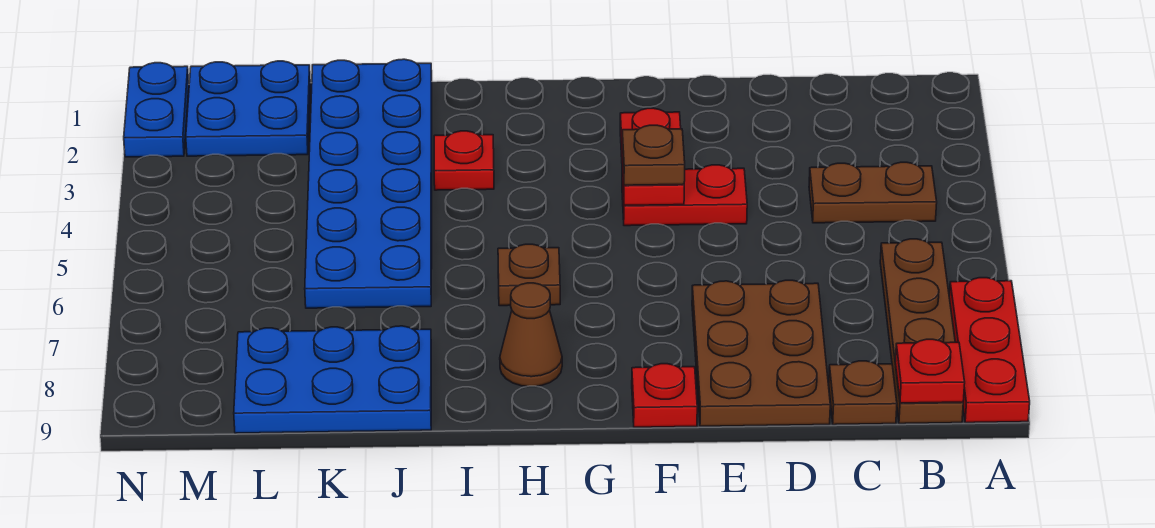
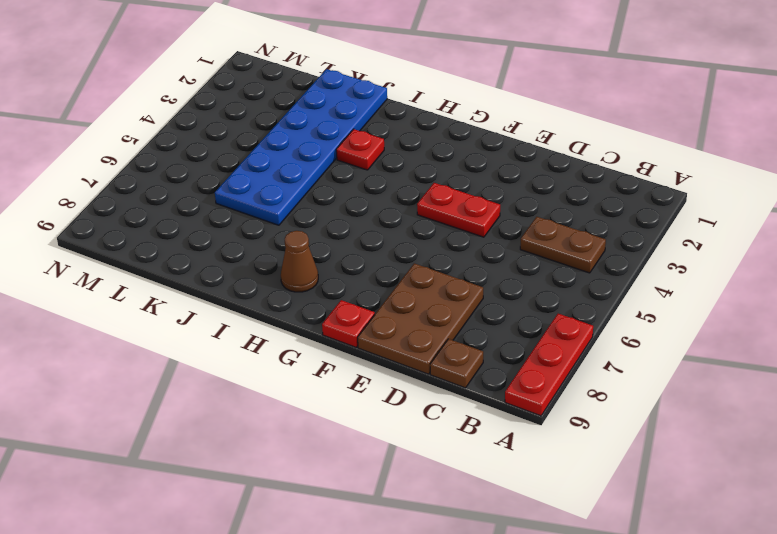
none -> brown 1x4 plate [880,239,963,424]
none -> brown 1x1 plate [498,244,560,306]
none -> blue 2x3 plate [234,326,431,433]

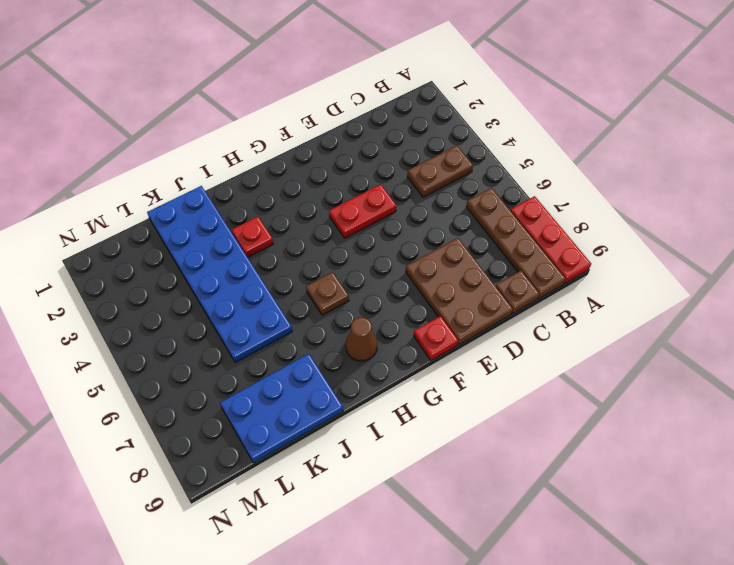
none -> blue 2x2 plate [186,61,310,156]
none -> blue 1x2 plate [124,63,189,157]
none -> red 1x1 plate [895,339,965,403]

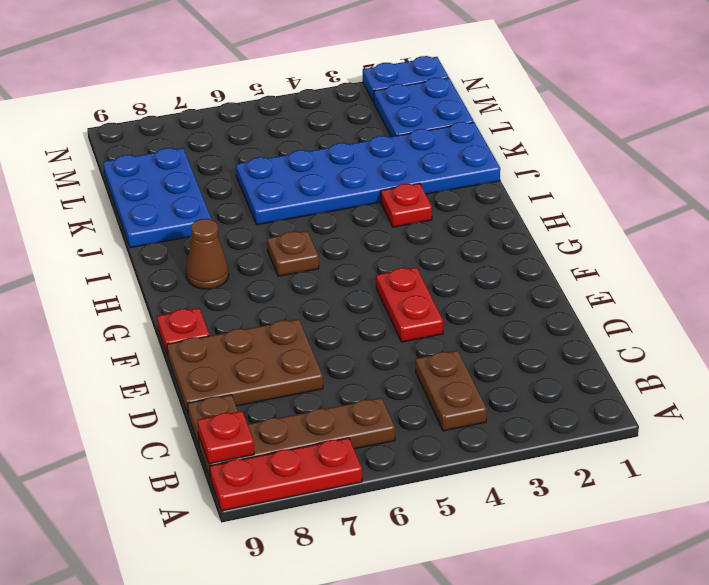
none -> red 1x2 plate [620,108,684,205]
none -> brown 1x1 plate [622,125,685,185]

